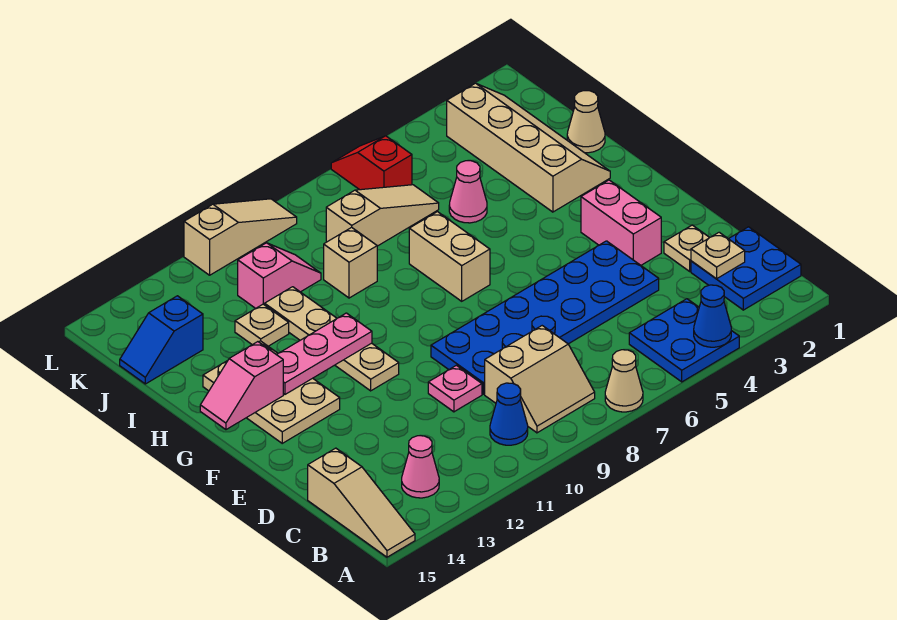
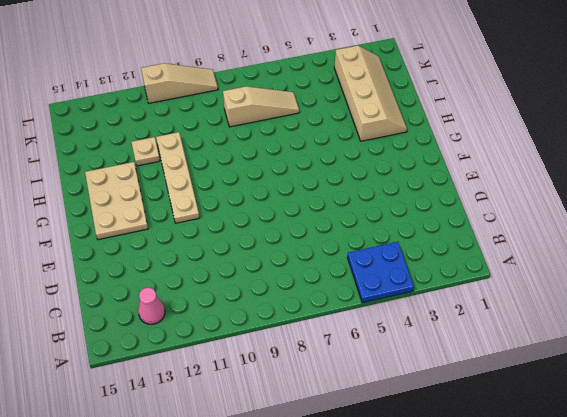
none -> tan 1x1 cone [605,350,643,412]
none -> tan 1x3 slope [308,448,415,557]
none -> blue 2x2 plate [691,227,801,310]

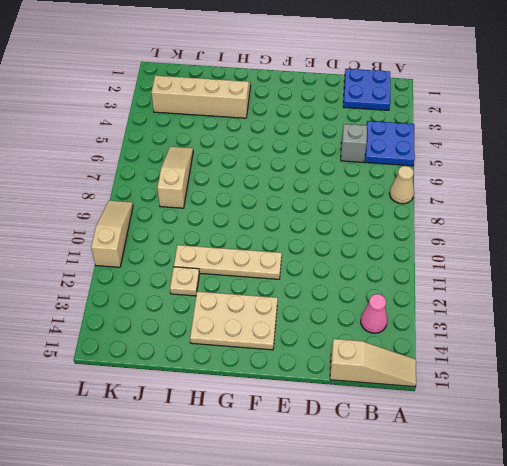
grey 1x1 brick [341,124,367,163] -> none
none -> tan 2x2 slope [485,326,595,433]
none -> blue 1x1 cone [490,383,528,445]
none -> tan 1x1 plate [664,225,710,271]

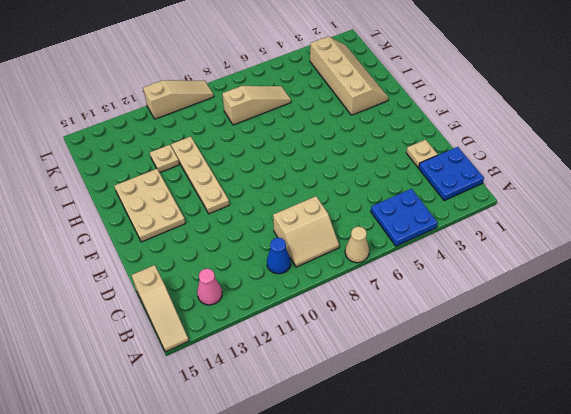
none -> blue 2x6 plate [431,241,659,394]
none -> pink 1x1 plate [428,365,482,412]
none -> pink 1x2 brick [581,180,661,265]

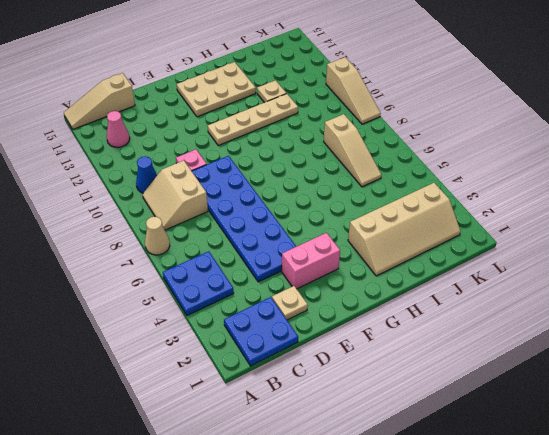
none -> tan 1x2 brick [409,212,490,301]
none -> tan 1x1 cone [567,91,605,153]
none -> pink 1x1 cone [449,161,487,223]

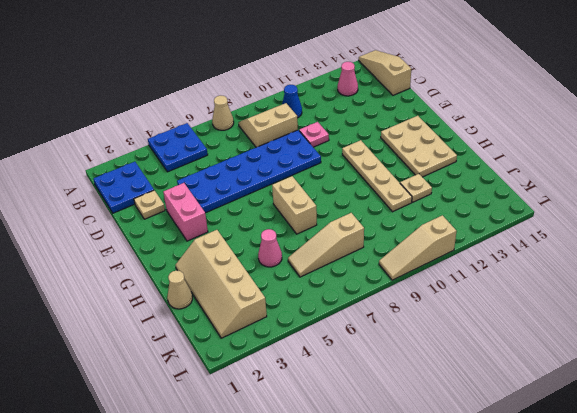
none -> tan 1x1 brick [324,227,377,298]
none -> pink 1x2 slope [238,243,321,308]
none -> blue 1x2 slope [120,296,203,384]

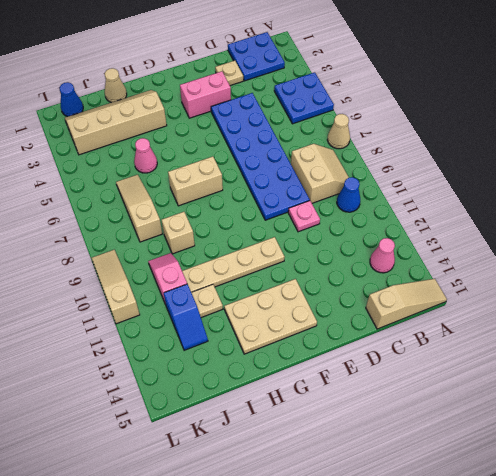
blue 1x2 slope [164,284,208,350] -> blue 1x2 slope moved to [120,296,203,384]
blue 1x1 cone [60,82,83,117] -> blue 1x1 cone moved to [694,285,731,347]
none -> red 1x2 slope [331,136,412,190]
none -> tan 1x1 plate [691,232,745,279]
none -> pink 1x3 plate [277,313,372,394]

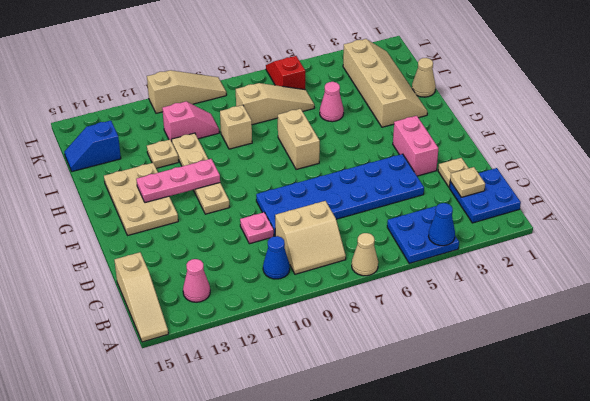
none -> pink 1x2 slope [200,342,283,430]

